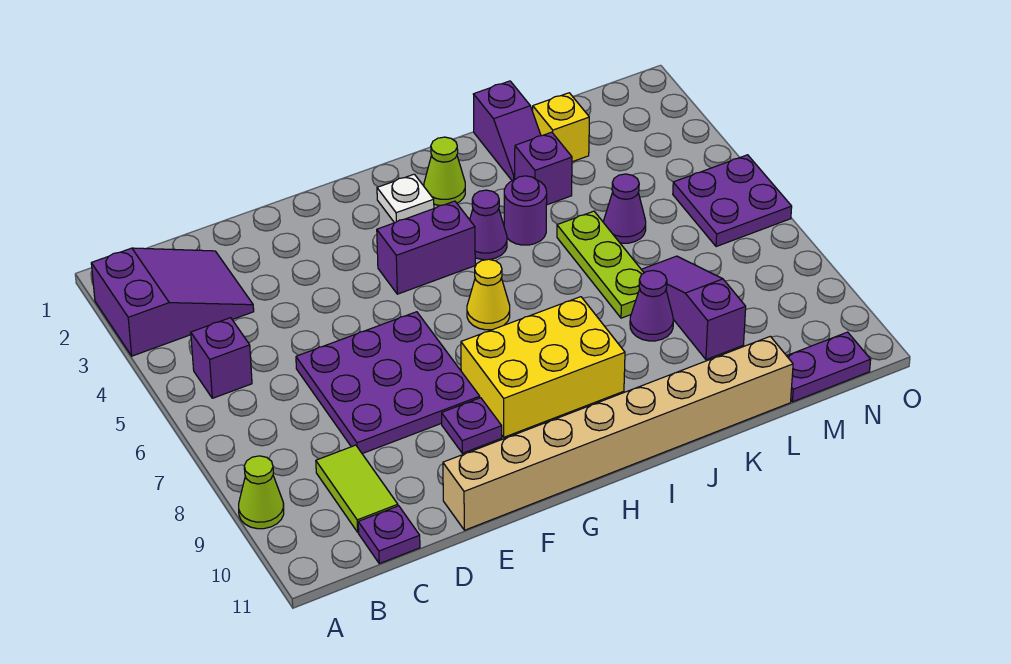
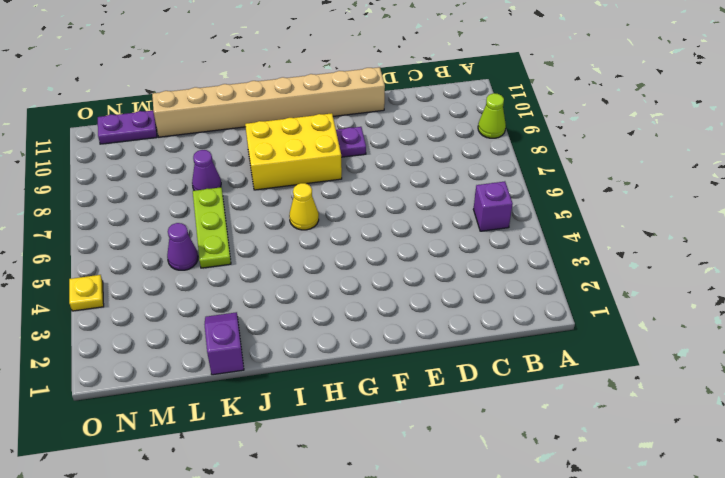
yellow 1x1 plate [69,275,104,311] -> none
none -> purple 2x3 slope [91,248,254,356]
none -> lime 1x2 tile [316,445,398,532]
none -> purple 1x1 plate [358,506,420,564]

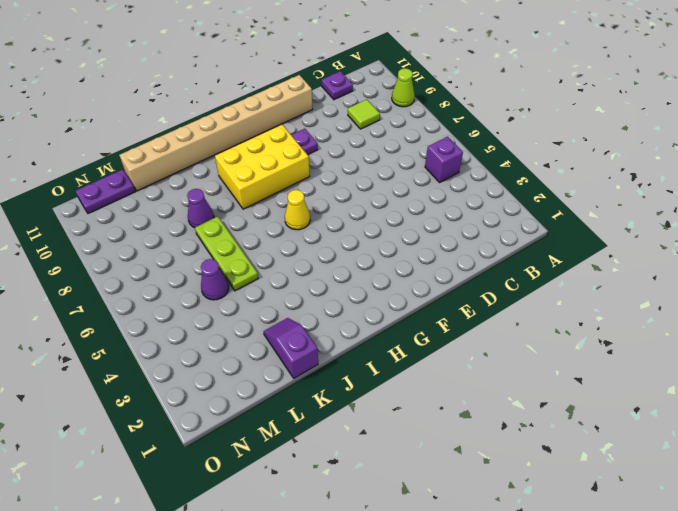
lime 1x1 tile [348,99,380,129] -> lime 1x2 tile [316,445,398,532]
none -> purple 2x3 slope [91,248,254,356]
none -> purple 3x3 plate [296,312,480,454]
none -> purple 1x2 brick [377,201,475,294]

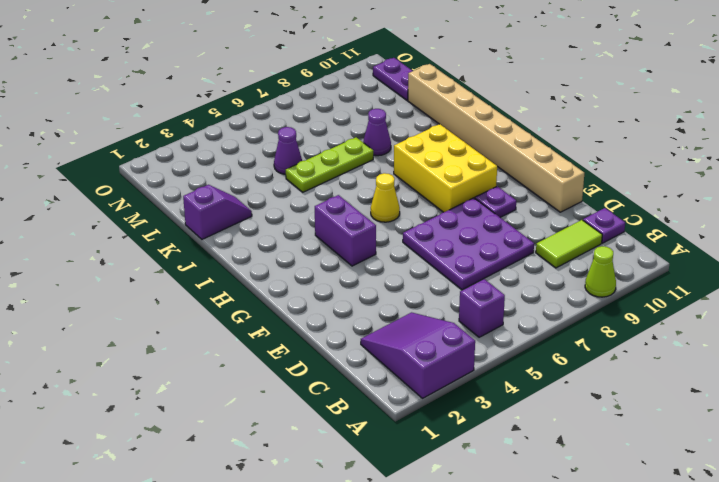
none -> white 1x1 plate [377,174,434,223]
none -> lime 1x1 cone [424,137,465,206]
none -> purple 1x1 cone [470,190,507,260]

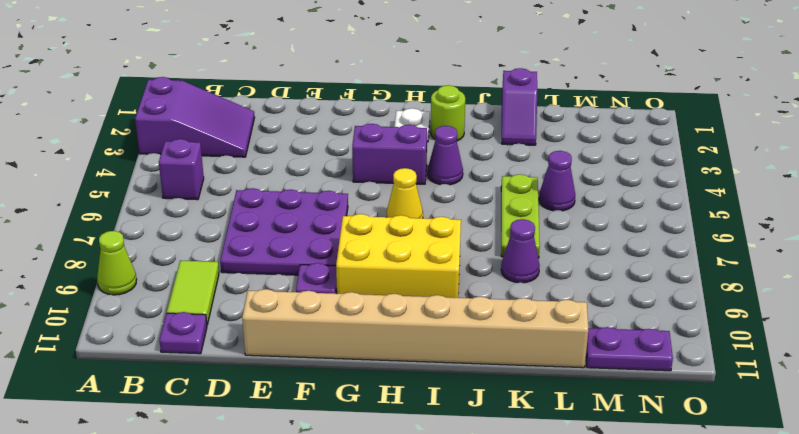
lime 1x1 round brick [431,85,465,141] -> lime 1x1 cone [424,137,465,206]
none -> purple 1x1 round brick [504,176,547,245]
none -> purple 1x1 brick [515,132,572,205]
none -> yellow 1x1 brick [533,93,589,162]

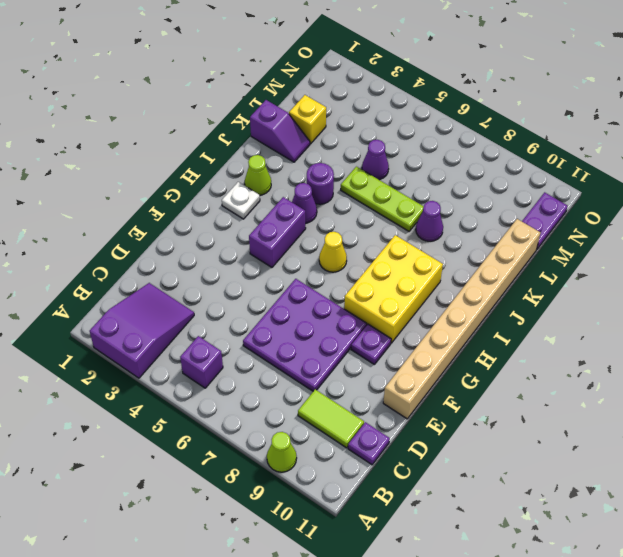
none -> purple 1x1 brick [515,132,572,205]
none -> purple 1x3 slope [641,256,746,360]
none -> purple 2x2 plate [673,155,792,247]

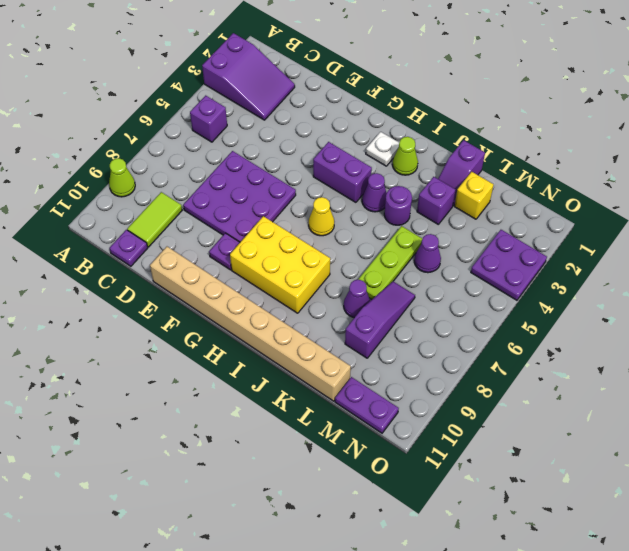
purple 2x2 plate [471,230,547,300] -> purple 2x2 plate moved to [673,155,792,247]

